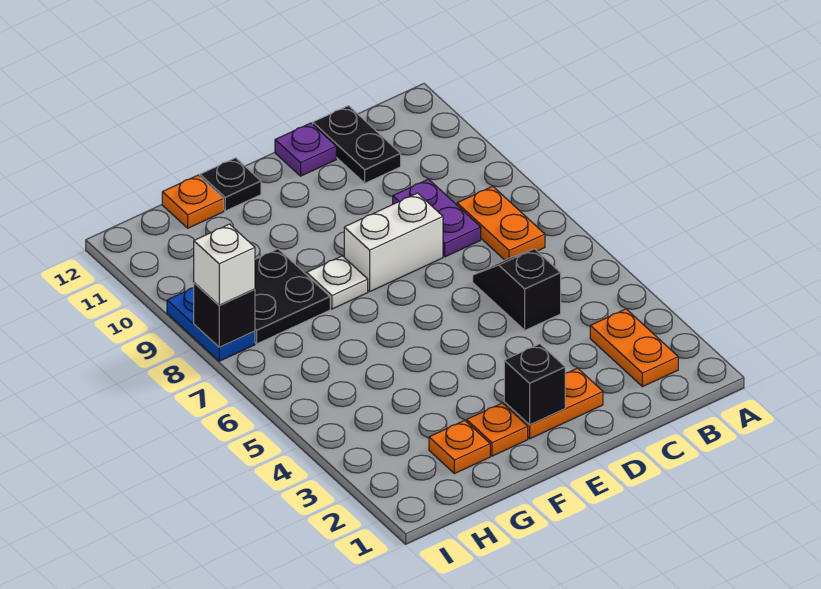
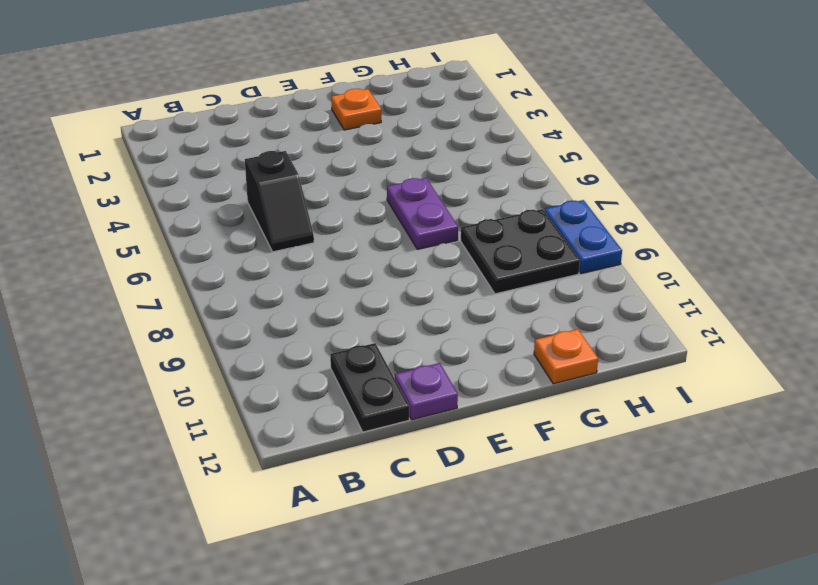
purple 1x2 plate [387,178,458,249] -> purple 1x2 plate moved to [393,179,481,257]
none -> orange 1x2 plate [590,309,678,387]
none -> orange 1x2 plate [457,186,545,260]
none -> orange 1x2 plate [504,368,603,439]

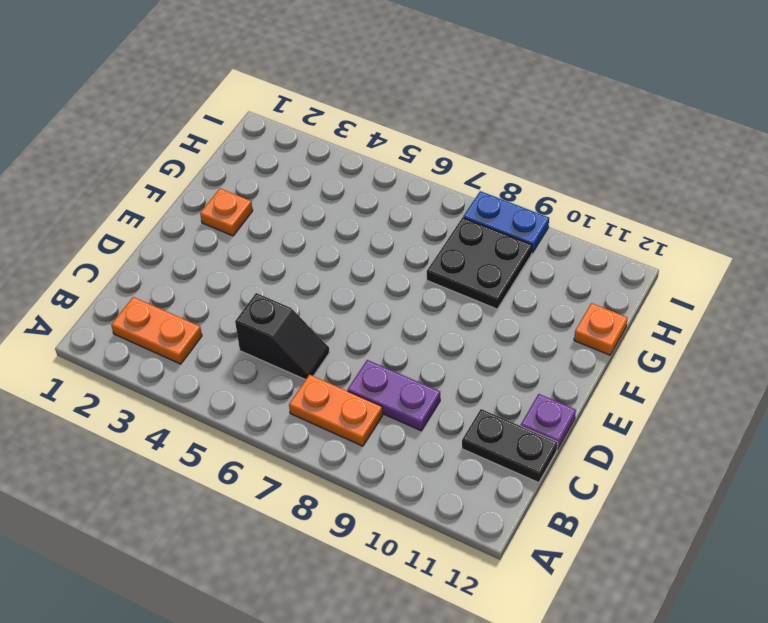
none -> orange 1x2 plate [504,368,603,439]
none -> white 1x2 brick [344,193,443,291]
none -> white 1x1 plate [307,256,368,309]

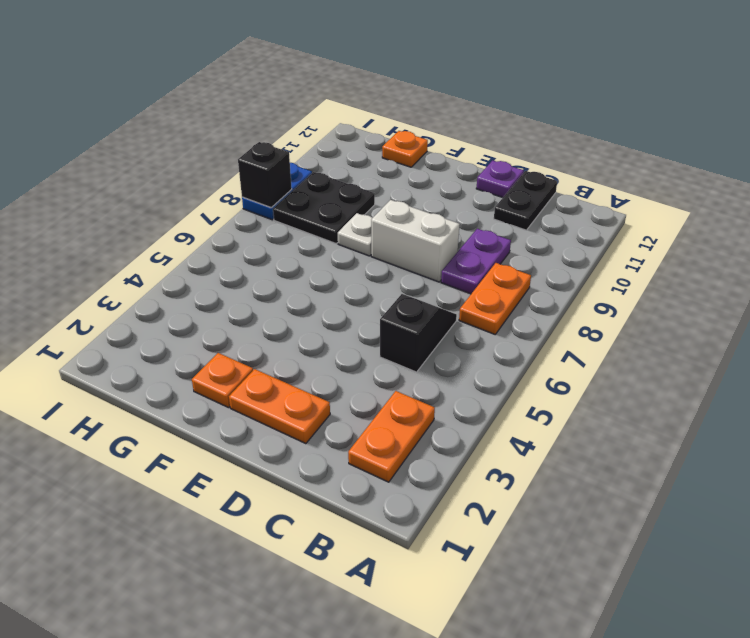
none -> black 1x1 plate [200,158,261,211]
none -> orange 1x1 plate [429,420,490,474]
none -> black 1x1 brick [504,344,565,425]

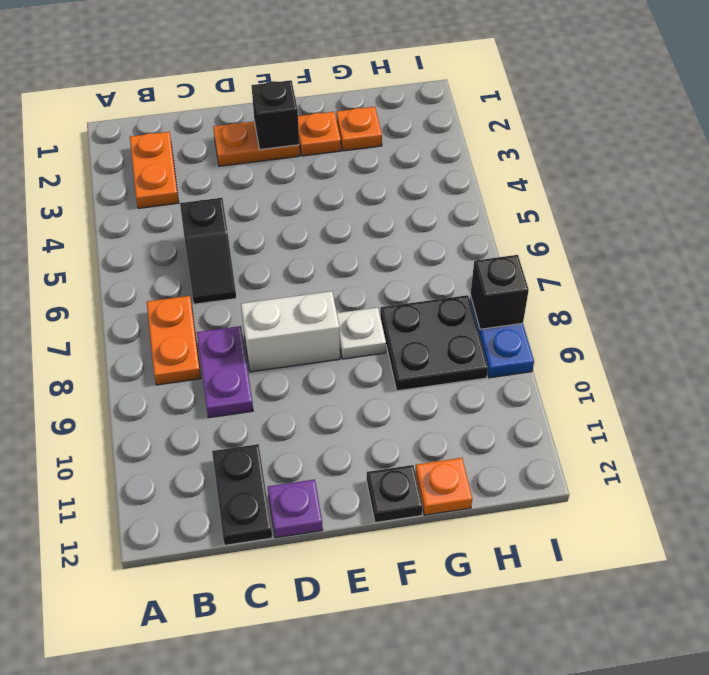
none -> white 1x1 brick [194,224,255,305]

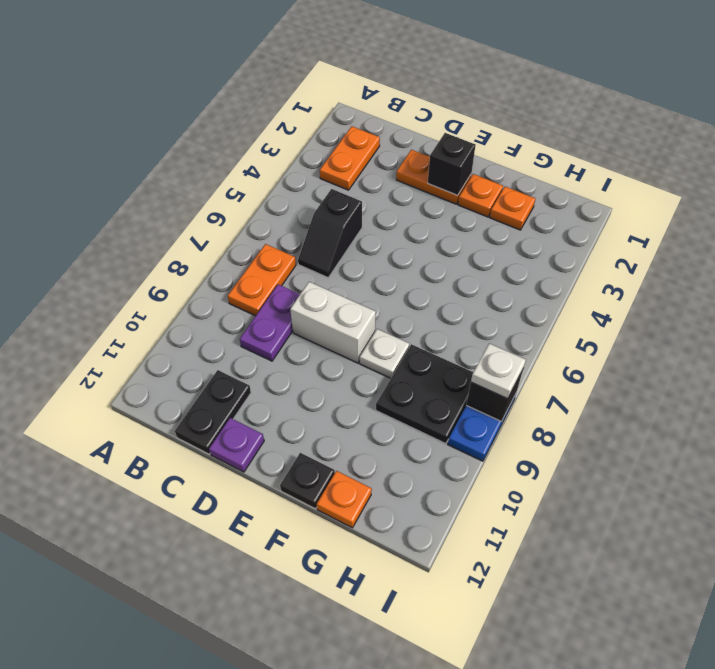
white 1x1 plate [471,343,526,399] -> white 1x1 brick [194,224,255,305]

